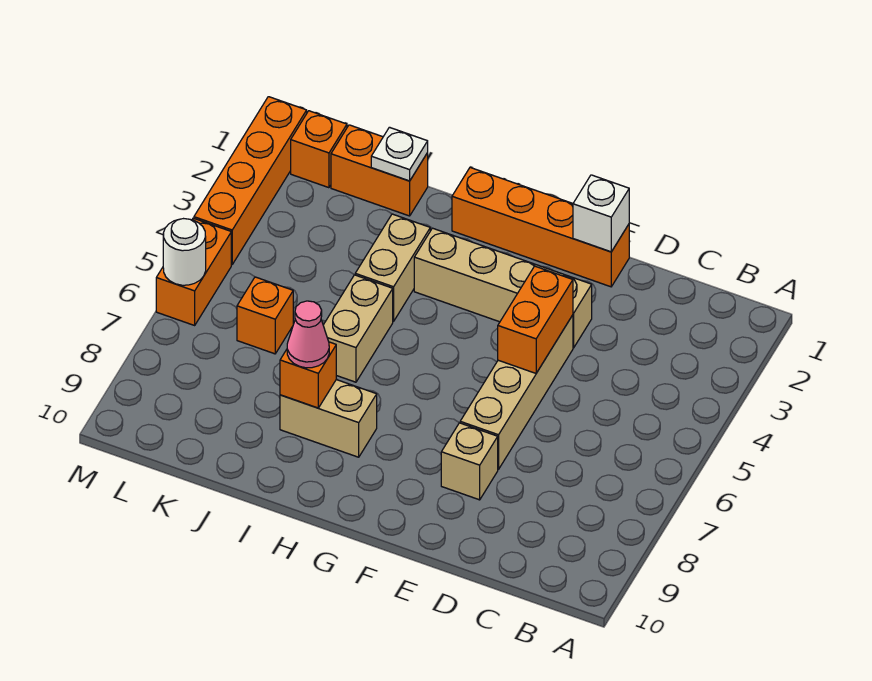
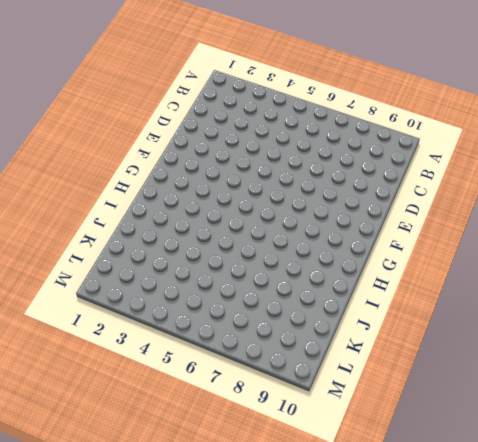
none -> orange 1x4 brick [452,168,629,287]
none -> tan 1x4 brick [414,228,592,348]
none -> tan 1x4 brick [460,315,573,469]

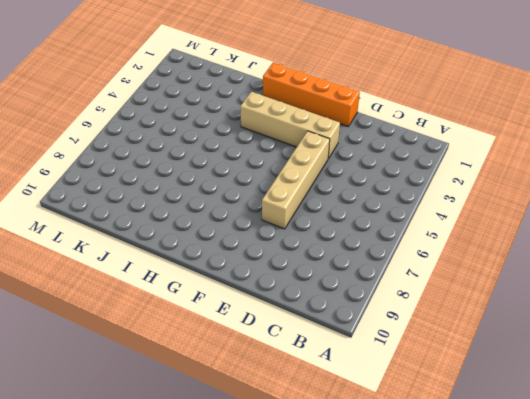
none -> tan 1x1 brick [441,423,498,500]
none -> tan 1x2 brick [280,380,377,457]
none -> tan 1x2 brick [355,214,430,321]

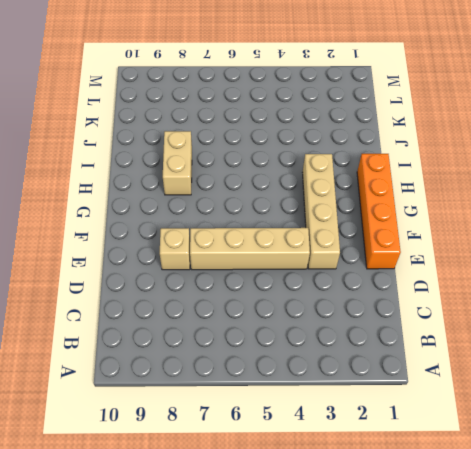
none -> tan 1x2 brick [355,214,430,321]
none -> tan 1x2 brick [323,275,393,382]
none -> orange 1x2 brick [331,125,428,216]

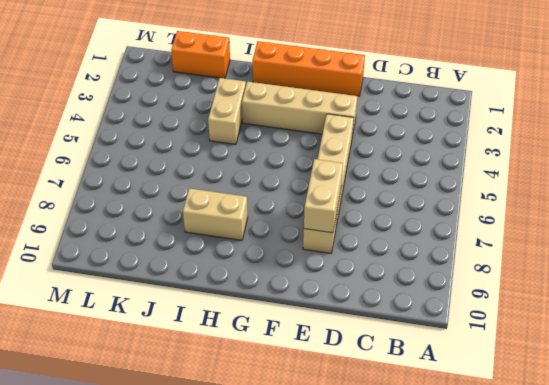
tan 1x2 brick [304,159,343,233] -> tan 1x2 brick moved to [323,275,393,382]
none -> orange 1x1 brick [237,277,293,354]
none -> orange 1x1 brick [291,111,347,188]
none -> orange 1x4 brick [194,97,307,265]

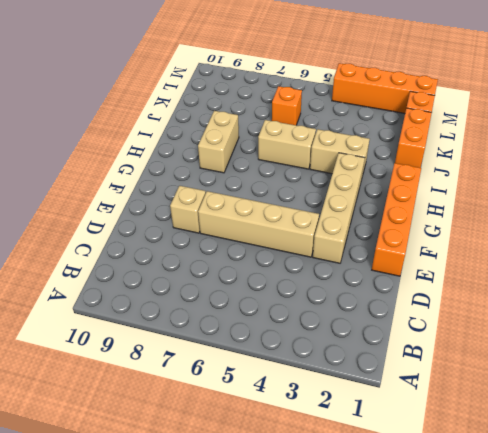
none -> orange 1x2 brick [156,218,231,325]
none -> white 1x1 brick [573,175,629,252]
none -> orange 1x2 brick [498,266,573,373]

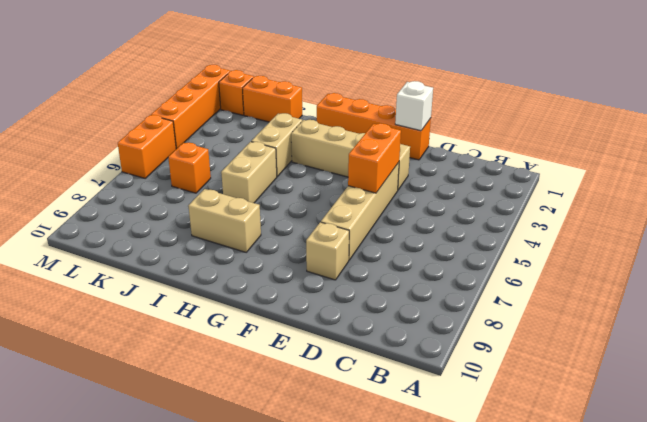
none -> orange 1x1 brick [280,342,336,408]
none -> white 1x1 plate [371,127,428,181]
none -> white 1x1 round brick [163,219,206,285]

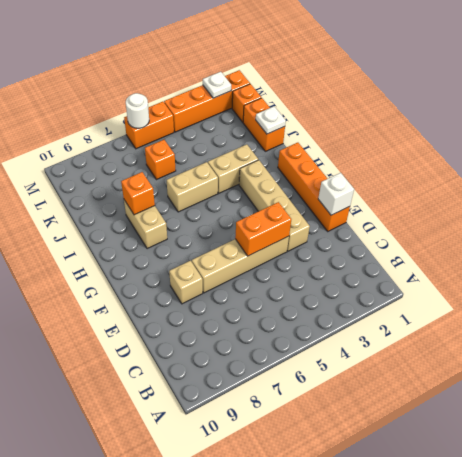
white 1x1 plate [203,72,231,98] -> none
none -> pink 1x1 cone [287,301,329,368]

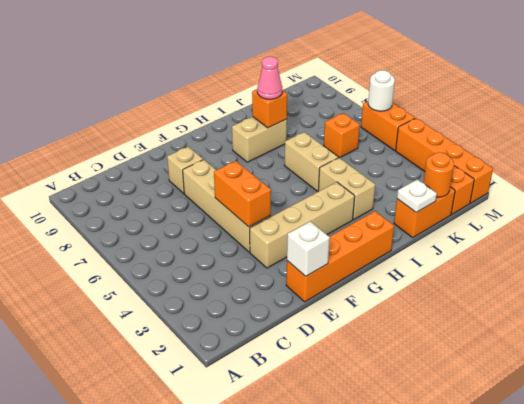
orange 1x1 round brick [423,152,454,197] -> none

